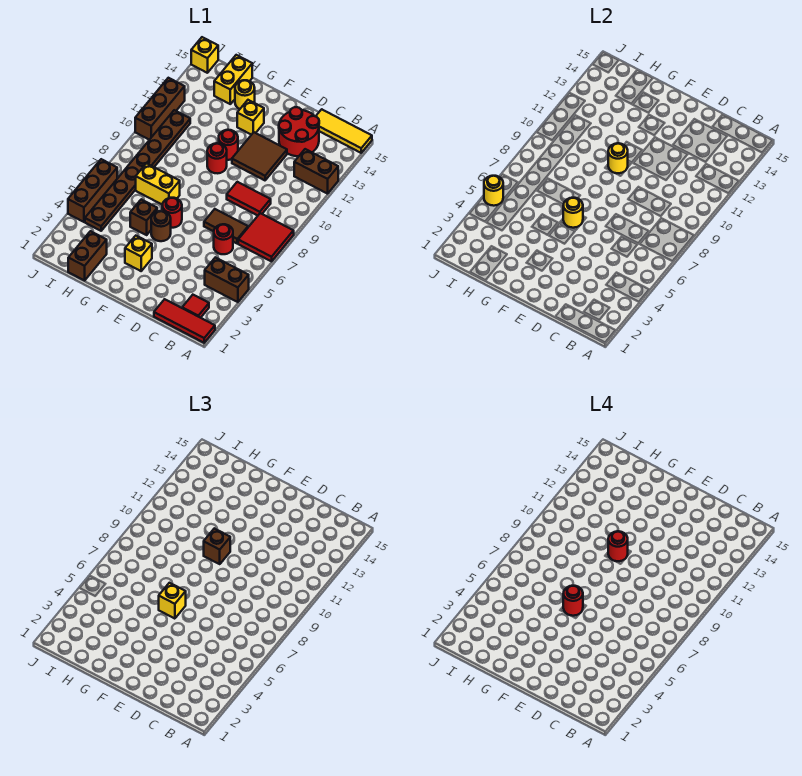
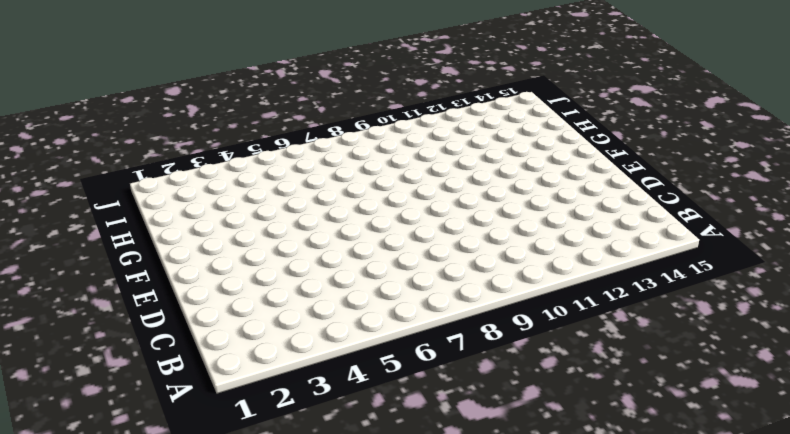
none -> red 1x3 tile [154,299,215,343]
none -> brown 1x2 brick [205,257,249,302]
none -> red 2x2 tile [238,213,294,261]
none -> brown 1x2 brick [294,149,338,194]

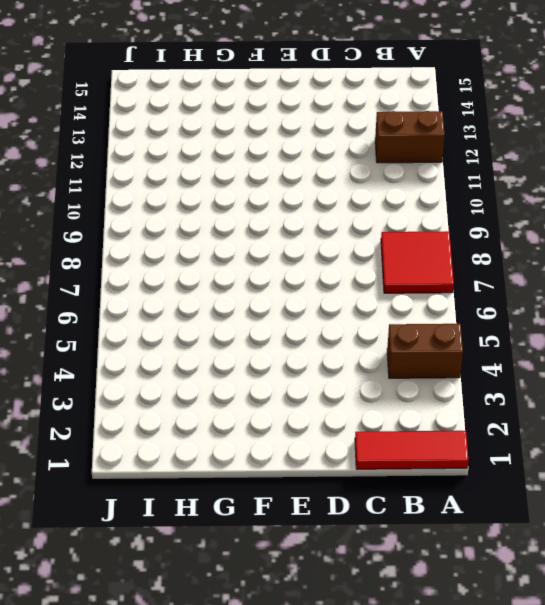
none -> yellow 1x3 tile [316,109,372,153]
none -> red 1x1 tile [182,295,209,318]
none -> red 1x1 round brick [214,224,233,254]
none -> brown 1x2 tile [204,209,248,243]

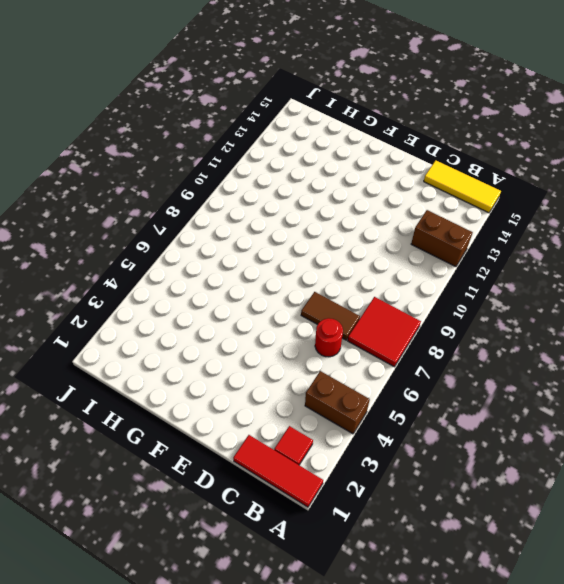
none -> red 1x2 tile [227,182,271,216]
none -> red 2x2 round brick [279,107,319,156]
none -> brown 2x2 tile [232,132,287,180]
none -> yellow 1x1 brick [125,236,152,271]

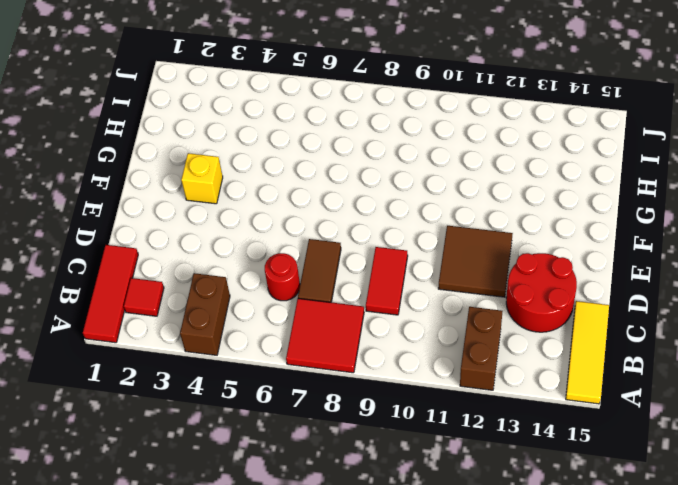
none -> brown 1x1 round brick [151,211,171,241]
none -> red 1x1 round brick [162,198,182,228]
none -> red 1x1 round brick [207,143,227,173]
none -> red 1x1 round brick [219,130,238,160]

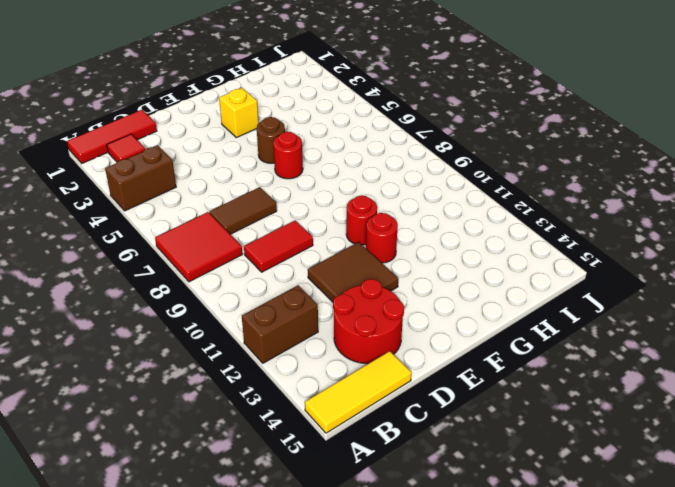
none -> red 1x1 round brick [214,224,233,254]
none -> yellow 1x1 brick [237,100,264,135]
none -> brown 1x1 brick [130,199,157,235]
none -> yellow 1x2 brick [136,163,180,205]

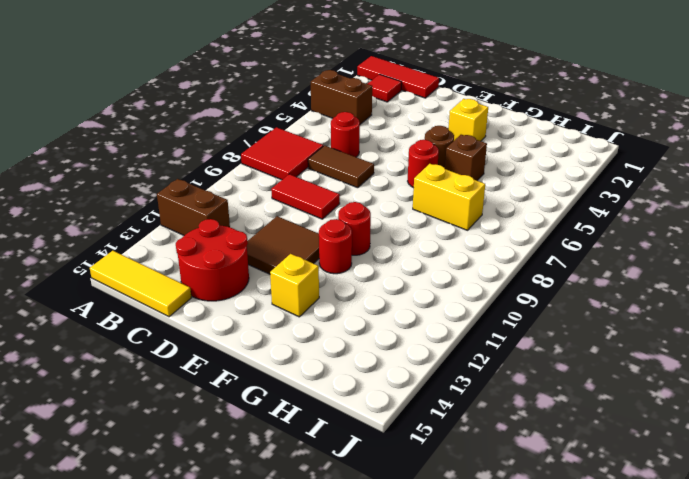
none -> yellow 1x1 round brick [235,80,255,109]
none -> brown 1x2 brick [68,231,107,280]
none -> yellow 1x2 brick [214,55,252,104]
none -> brown 1x8 plate [85,110,190,231]

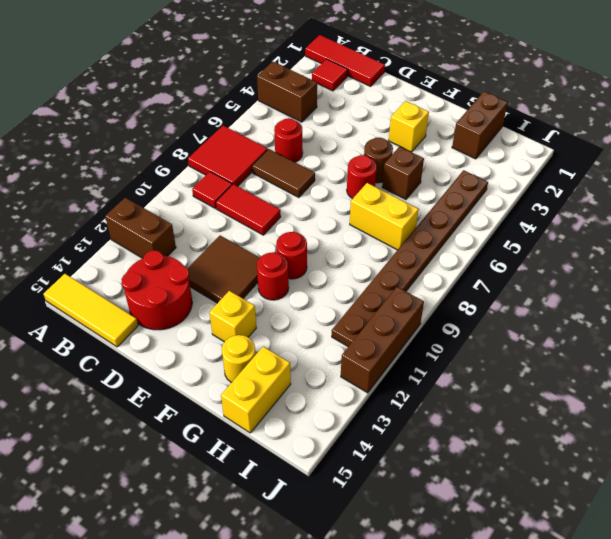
red 1x1 tile [192,172,232,208] -> none
none -> brown 1x3 brick [68,159,117,222]
none -> yellow 1x1 brick [191,37,218,73]
none -> yellow 1x1 round brick [563,198,583,228]
none -> yellow 1x1 round brick [608,143,628,173]

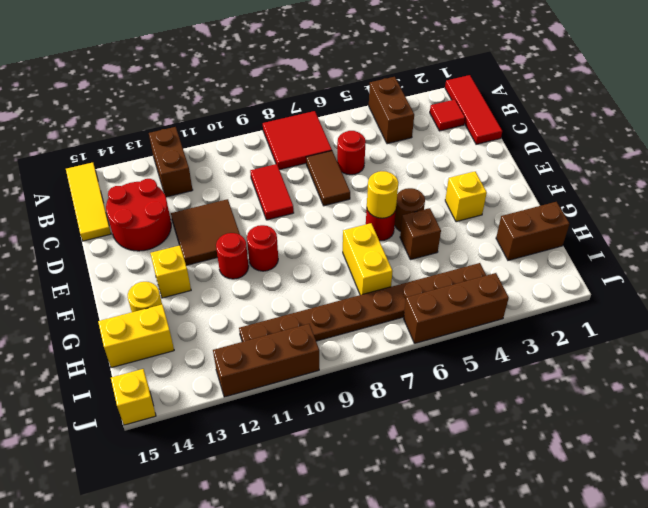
none -> yellow 1x1 round brick [608,143,628,173]
none -> yellow 1x1 round brick [484,176,503,206]
none -> yellow 1x1 brick [159,583,186,619]
none -> brown 1x1 brick [204,528,230,564]

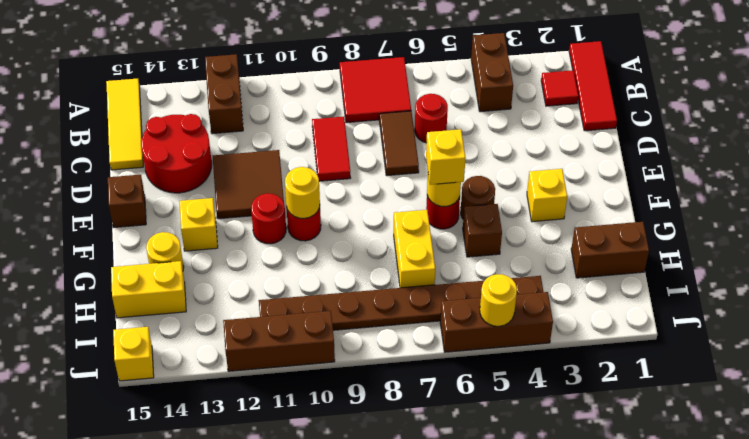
brown 1x1 brick [108,175,146,228] -> brown 1x1 brick moved to [204,528,230,564]
none -> red 1x1 round brick [563,586,583,616]
none -> red 1x1 round brick [608,531,628,561]

